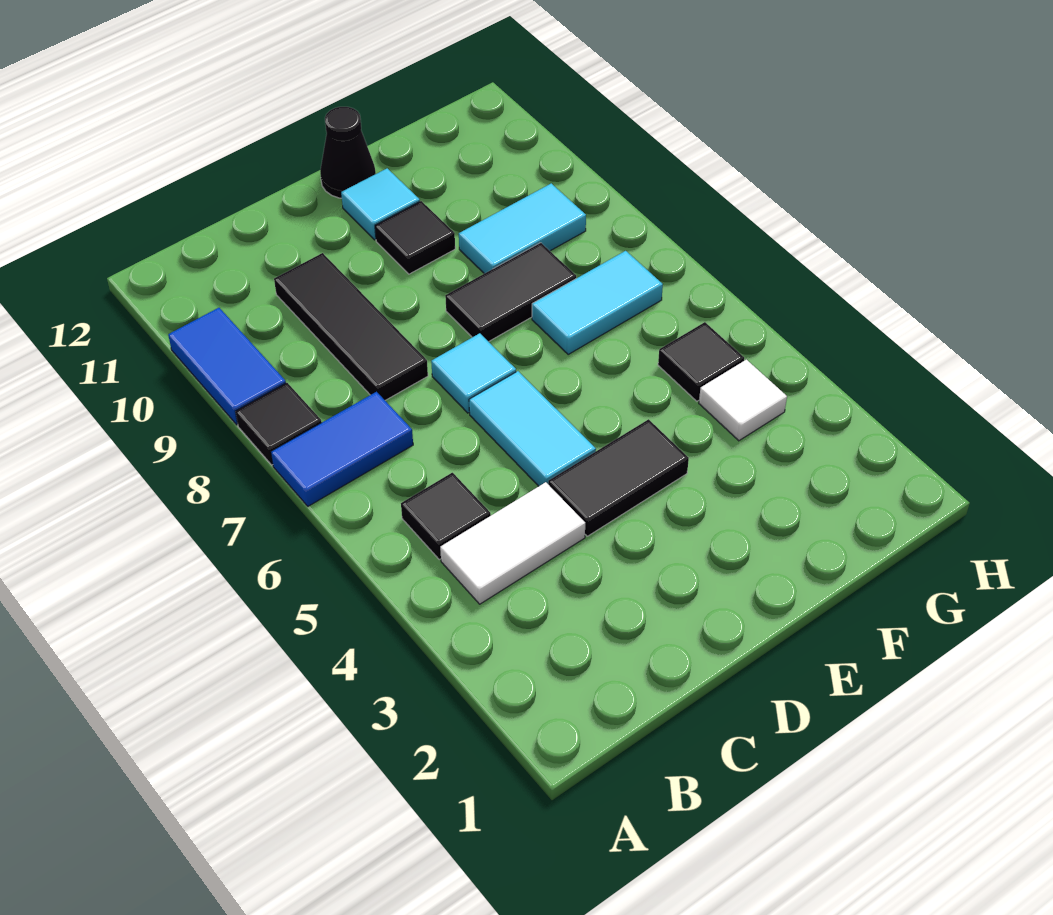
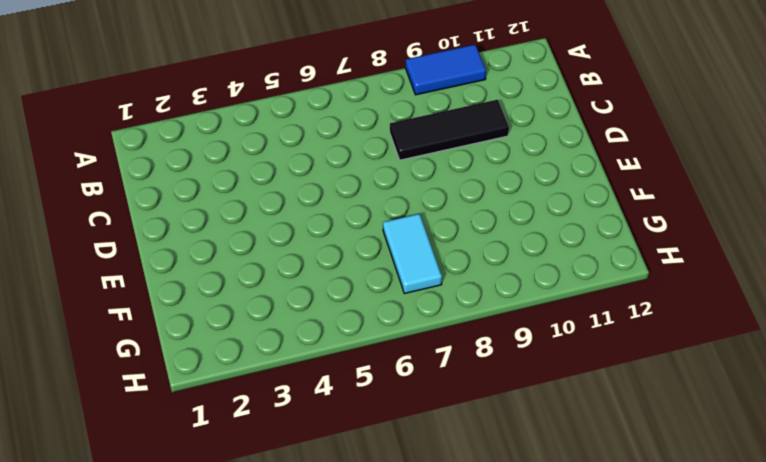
none -> blue 1x2 tile [271,392,413,506]
none -> black 1x1 tile [236,383,322,465]
none -> white 1x2 tile [440,482,585,604]

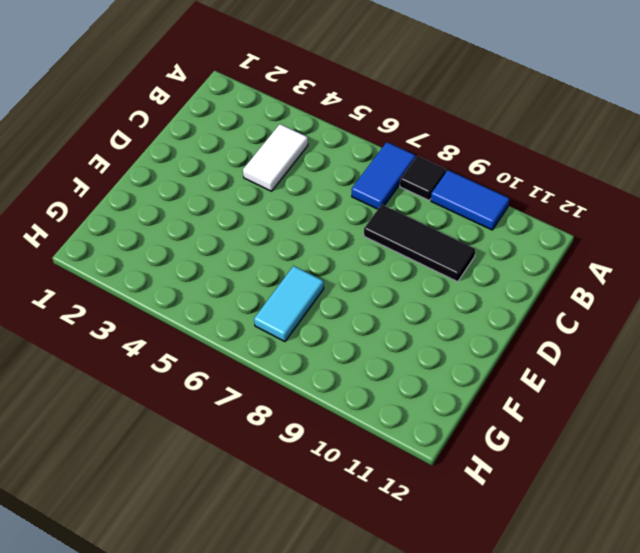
none -> black 1x1 tile [401,473,491,559]
none -> black 1x2 tile [548,419,689,536]
none -> cyan 1x2 tile [469,371,596,486]

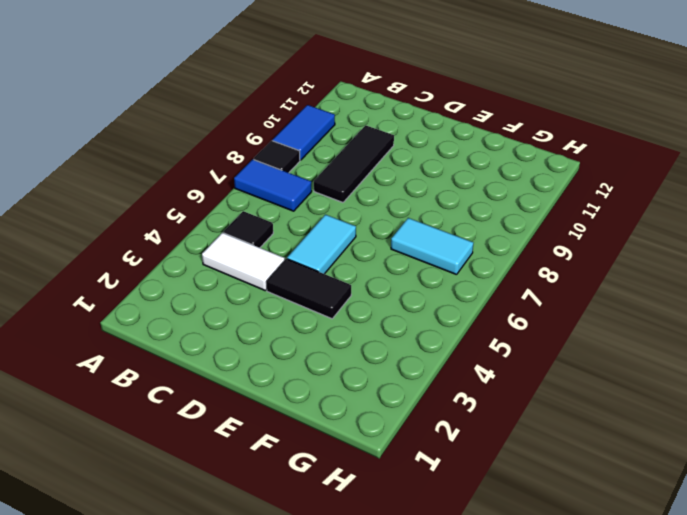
none -> cyan 1x1 tile [431,333,516,413]
none -> black 1x2 tile [445,243,576,342]
none -> black 1x1 tile [375,201,455,274]

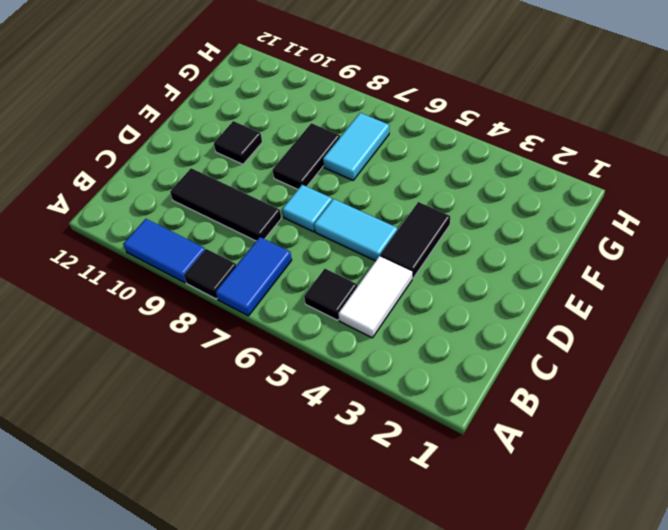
none -> cyan 1x1 tile [341,168,420,240]
none -> black 1x1 cone [320,107,376,198]
none -> cyan 1x2 tile [459,183,586,274]

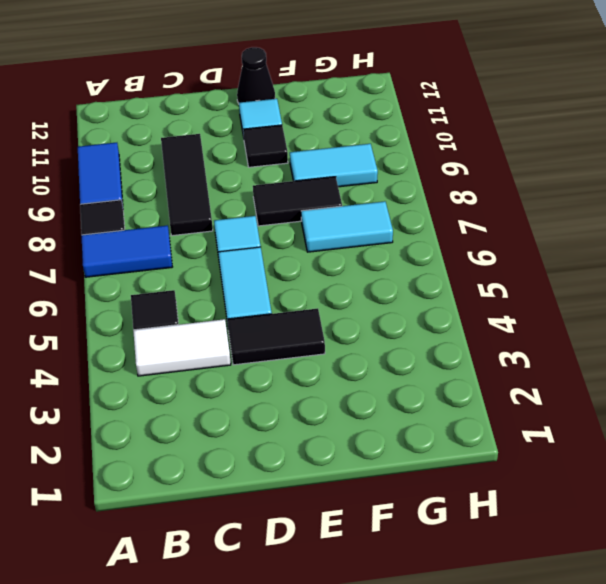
none -> white 1x1 tile [699,360,787,441]
none -> black 1x1 tile [658,322,744,401]

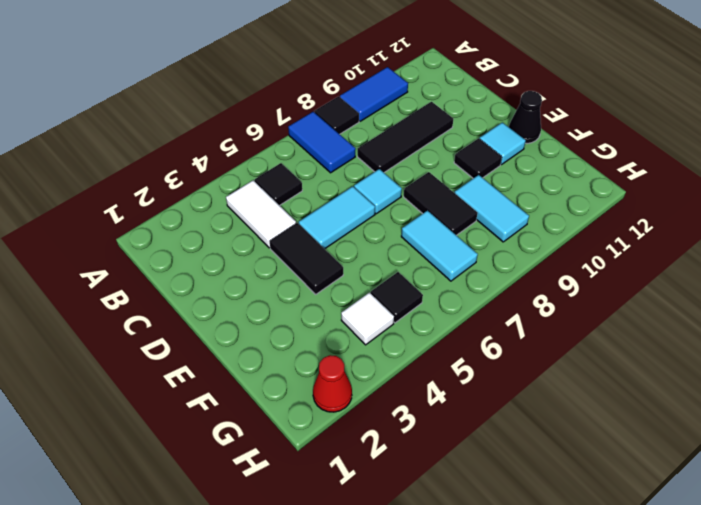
red 1x1 cone [313,355,352,412] -> none

